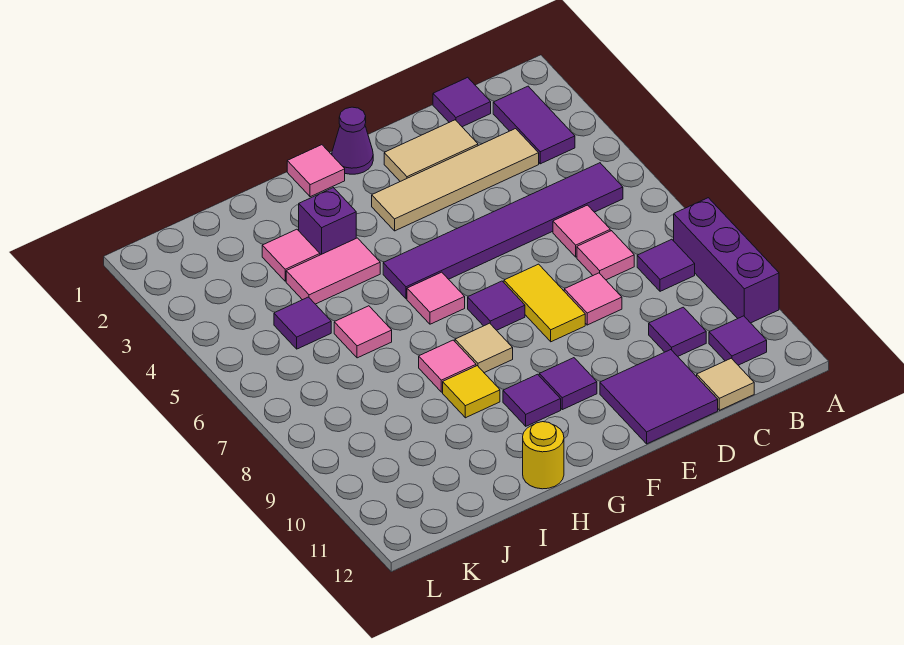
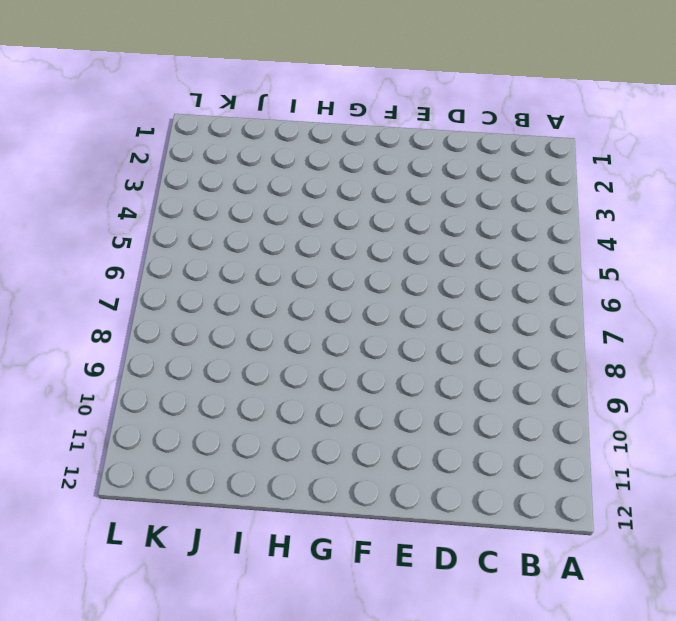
none -> purple 1x3 brick [674,198,779,323]
none -> purple 1x2 tile [493,86,575,164]
none -> purple 1x6 tile [383,163,623,299]
none -> purple 1x1 tile [637,239,695,291]

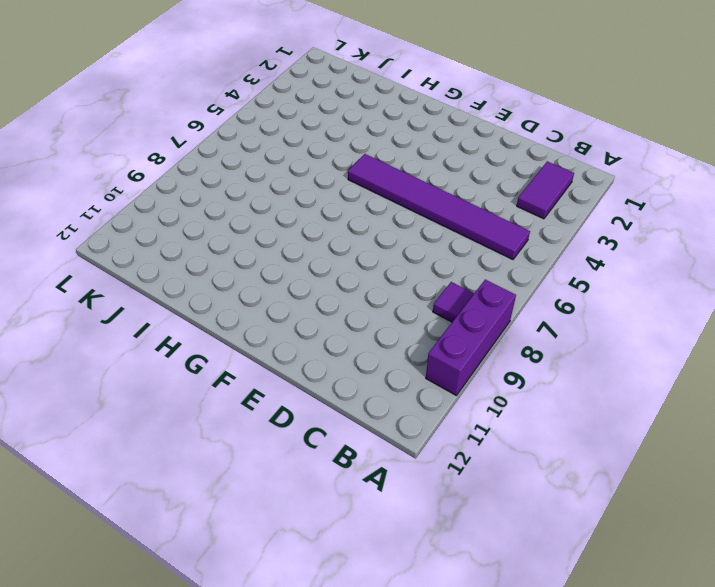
none -> purple 1x1 tile [709,316,767,365]
none -> purple 1x1 tile [433,77,491,127]
none -> tan 1x4 tile [372,129,539,231]
none -> pink 1x1 tile [553,205,610,257]

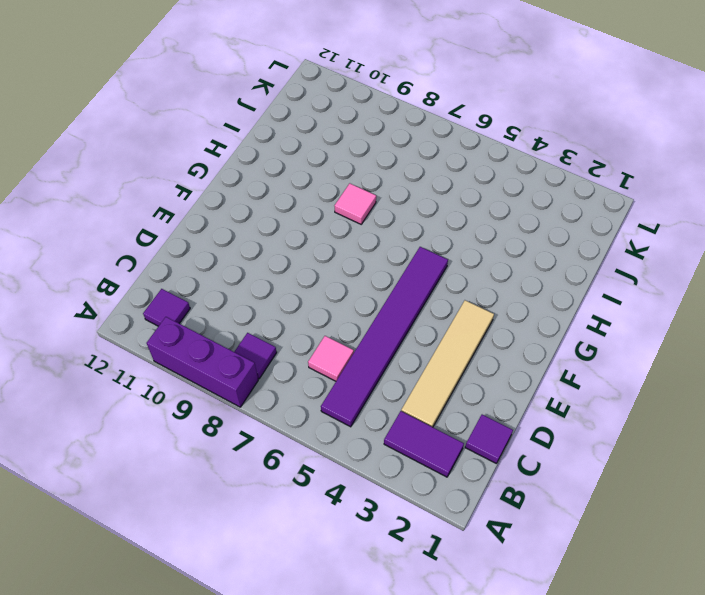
none -> pink 1x1 tile [577,231,634,280]
none -> purple 1x1 tile [649,307,706,356]
none -> tan 1x1 tile [697,358,754,410]
none -> tan 1x2 tile [384,120,478,181]

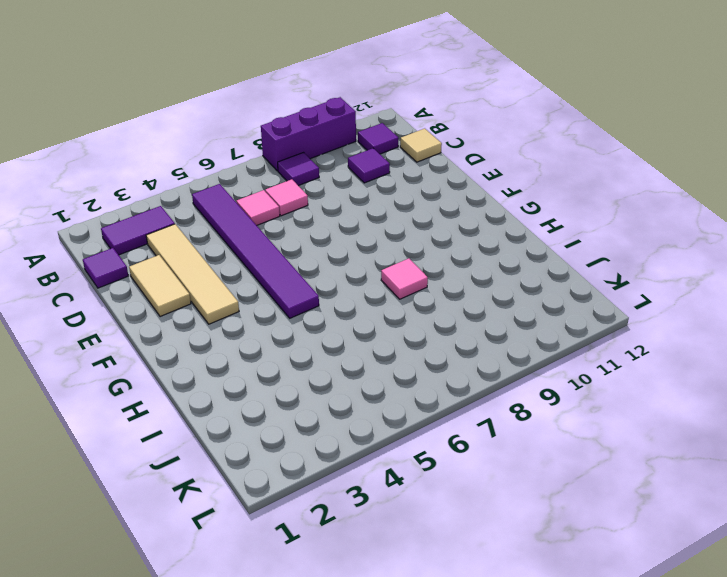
none -> pink 1x1 tile [564,273,622,325]
none -> purple 2x2 tile [600,350,718,444]
none -> yellow 1x2 tile [504,264,585,342]
none -> purple 1x1 cone [332,107,373,174]

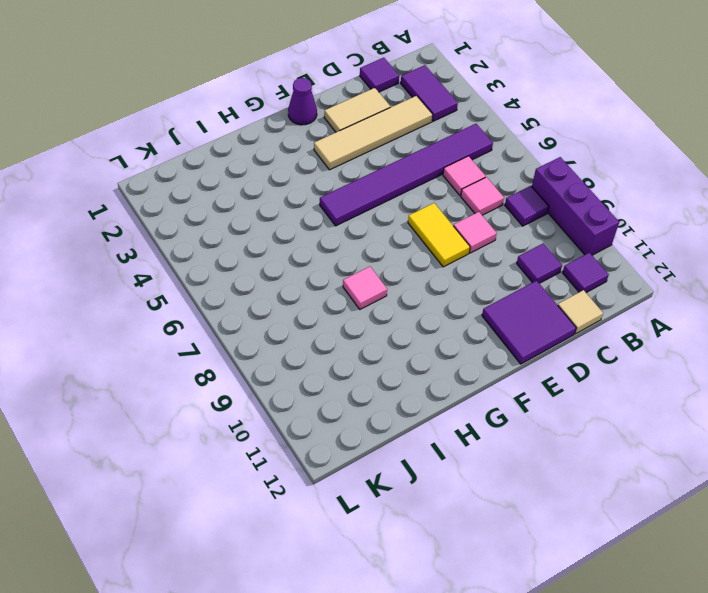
none -> purple 1x1 tile [468,281,525,330]
none -> purple 1x1 tile [539,358,597,410]
none -> pink 1x1 tile [287,145,345,197]
none -> pink 1x1 tile [407,272,465,324]

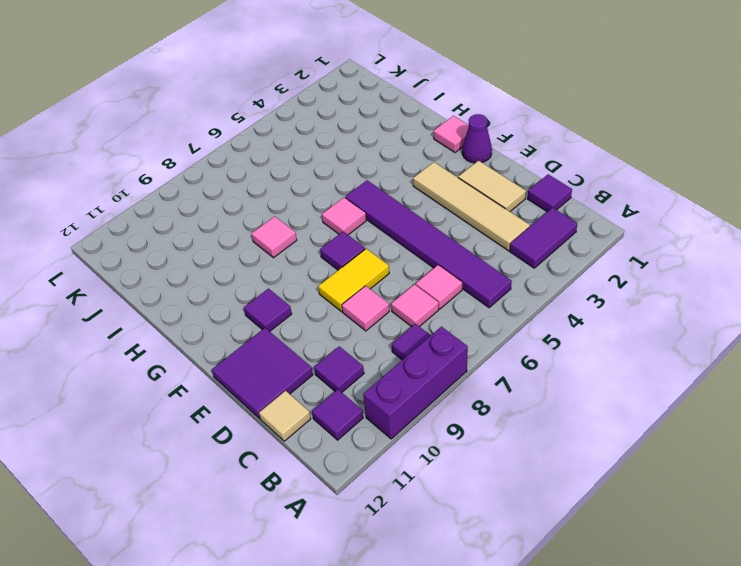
none -> tan 1x1 tile [455,323,513,373]
none -> purple 1x1 tile [503,374,561,426]
none -> purple 1x1 brick [299,188,356,255]
none -> pink 1x2 tile [286,238,380,304]

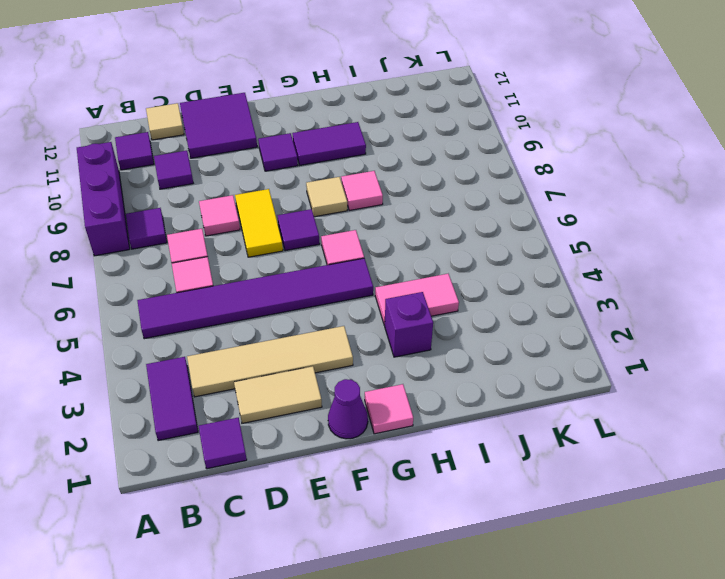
purple 1x2 tile [292,122,366,165] -> purple 1x1 tile [503,374,561,426]
none -> yellow 1x1 tile [443,366,500,418]
none -> yellow 1x1 round brick [523,422,564,489]
none -> pink 1x1 tile [262,229,320,281]
none -> pink 1x1 tile [334,306,392,358]

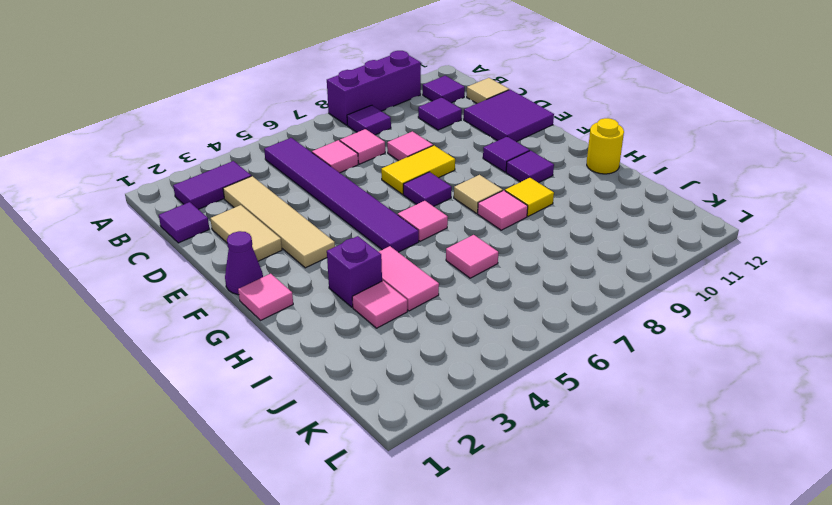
none -> purple 1x1 tile [274,297,331,349]

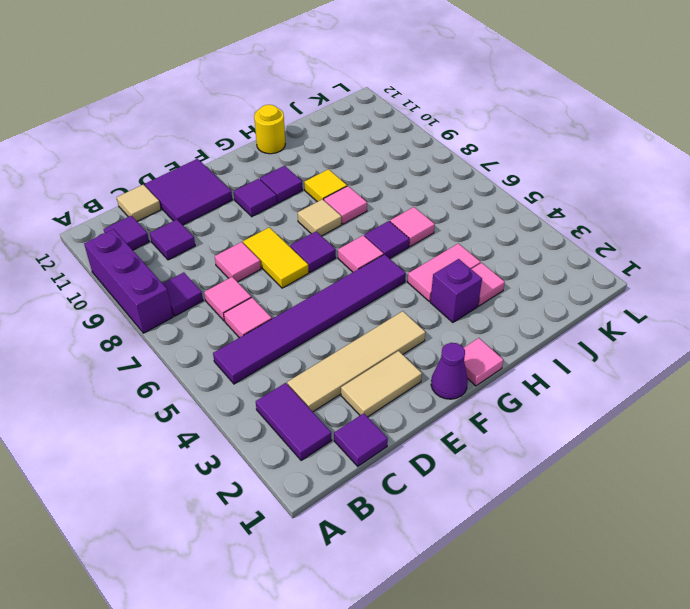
purple 1x1 tile [364,221,409,259] -> purple 1x1 tile moved to [274,297,331,349]

